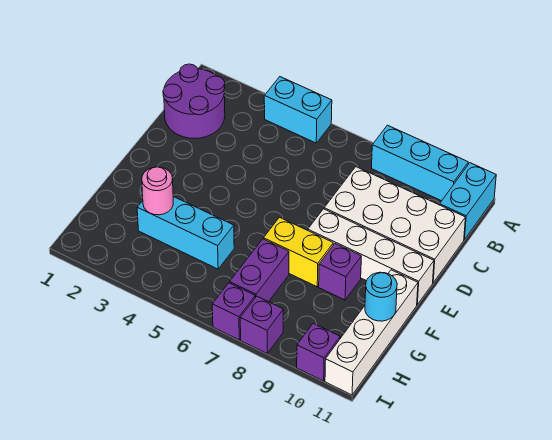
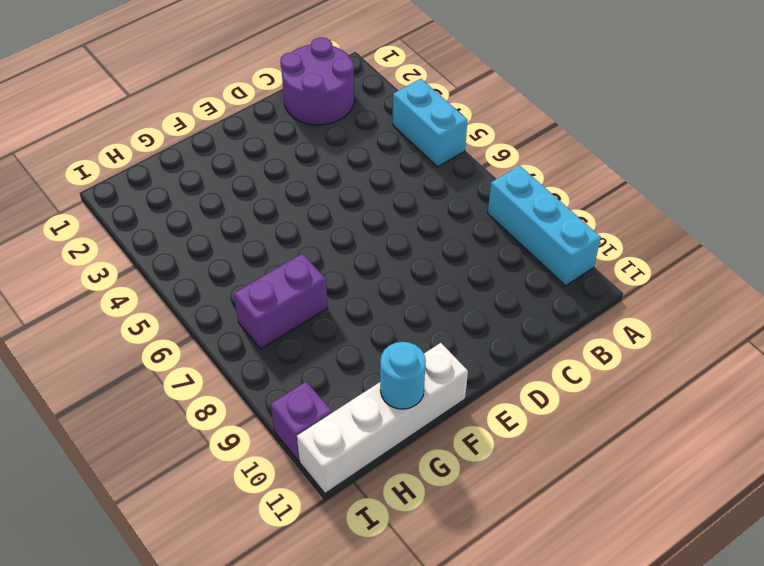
none -> cyan 1x2 brick [440,163,496,240]
none -> white 2x4 brick [324,167,465,282]
none -> white 1x4 brick [308,209,434,304]

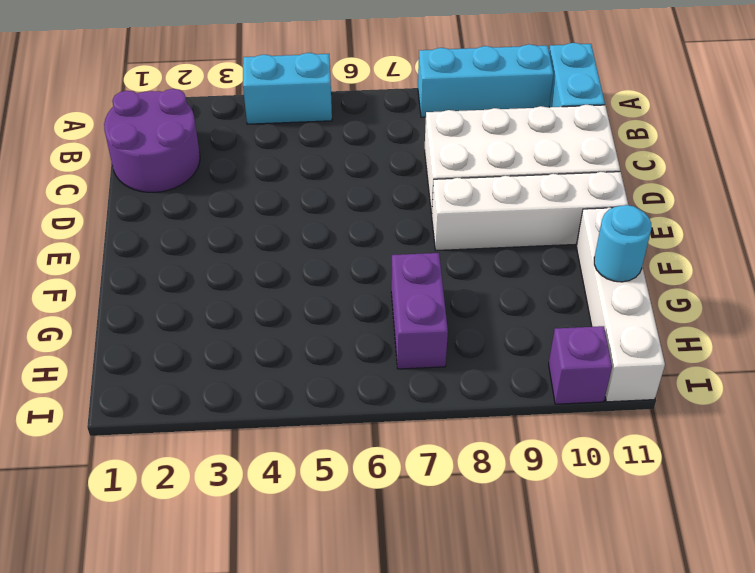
none -> yellow 1x2 brick [264,217,333,287]
none -> purple 1x1 brick [319,244,361,300]
none -> cyan 1x3 brick [137,197,234,269]

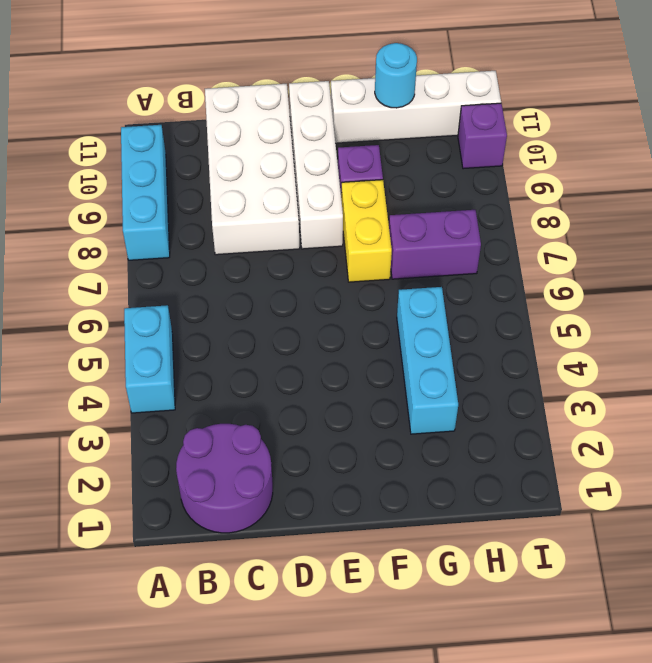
none -> cyan 1x2 brick [440,163,496,240]
none -> purple 1x1 brick [212,283,255,340]
none -> purple 1x1 brick [240,296,283,353]

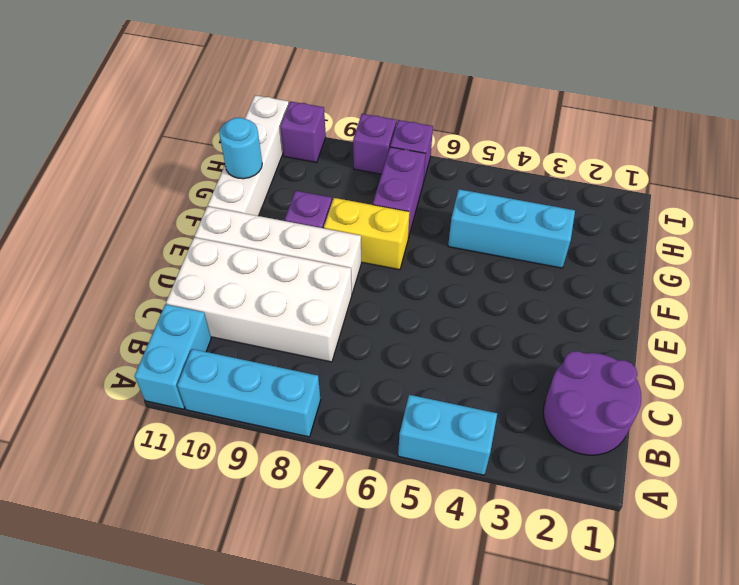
none -> pink 1x1 round brick [142,167,173,215]

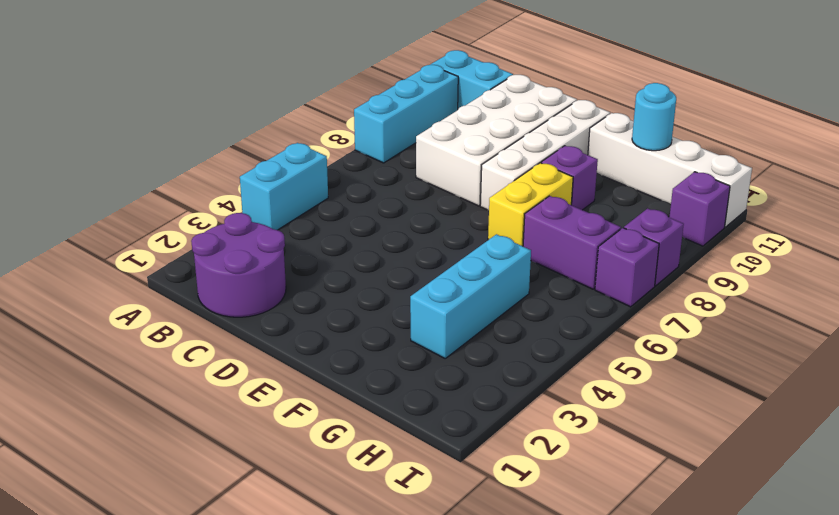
none -> pink 1x1 round brick [142,167,173,215]

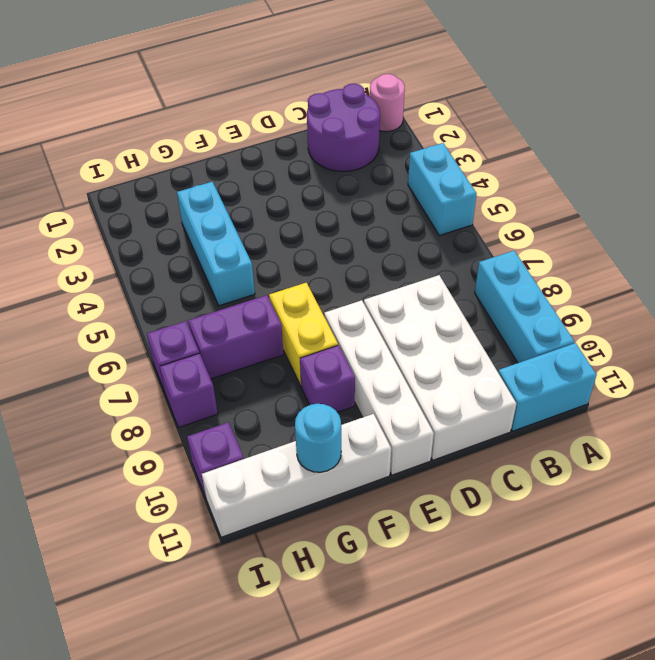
pink 1x1 round brick [370,74,405,132] -> pink 1x1 round brick moved to [142,167,173,215]

